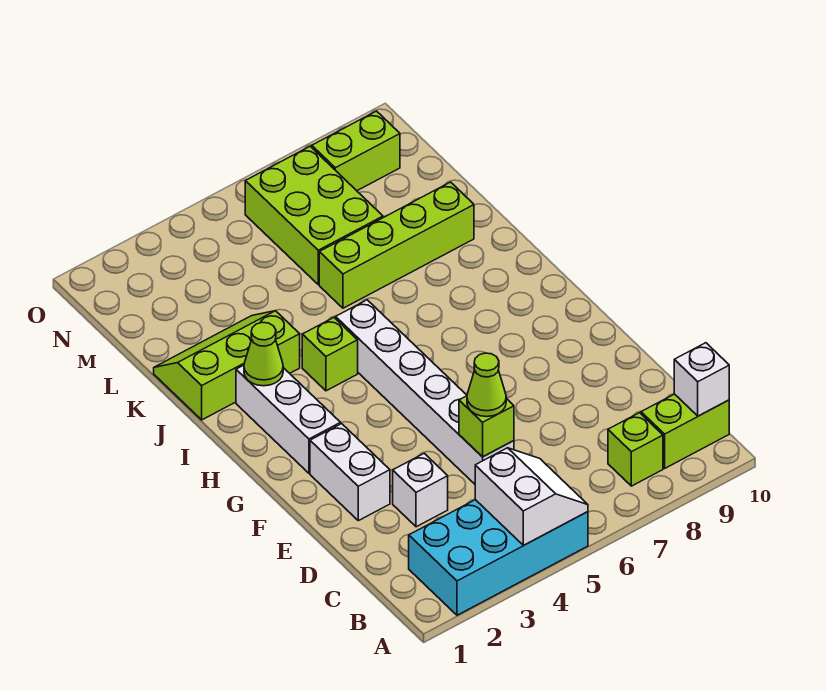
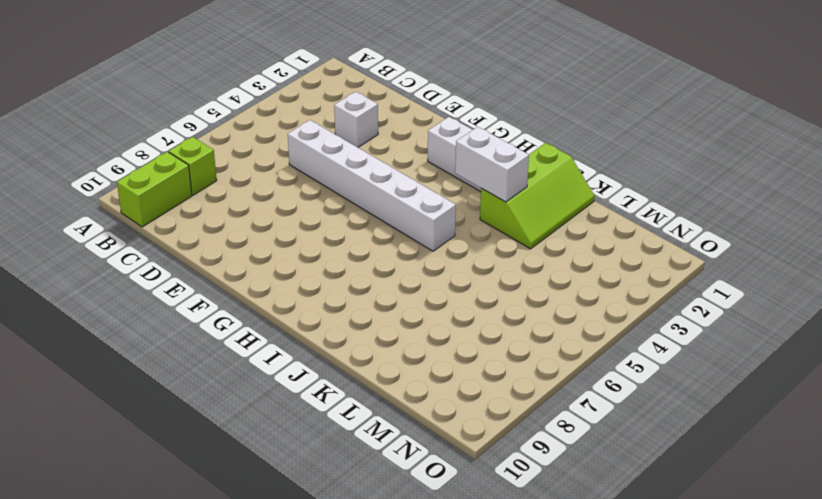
white 1x2 brick [455,127,529,202] -> white 1x2 brick moved to [310,424,390,521]
none -> cyan 2x4 brick [409,500,588,615]
none -> lime 1x1 brick [302,318,358,391]
none -> lime 1x4 brick [319,182,474,308]

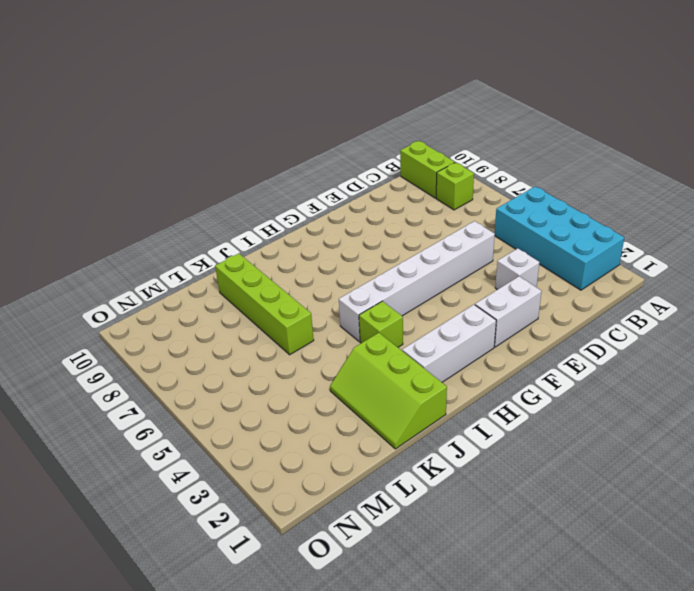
none -> lime 2x3 brick [245,146,383,285]
none -> lime 1x2 brick [312,111,400,191]
none -> white 2x2 slope [475,448,588,545]

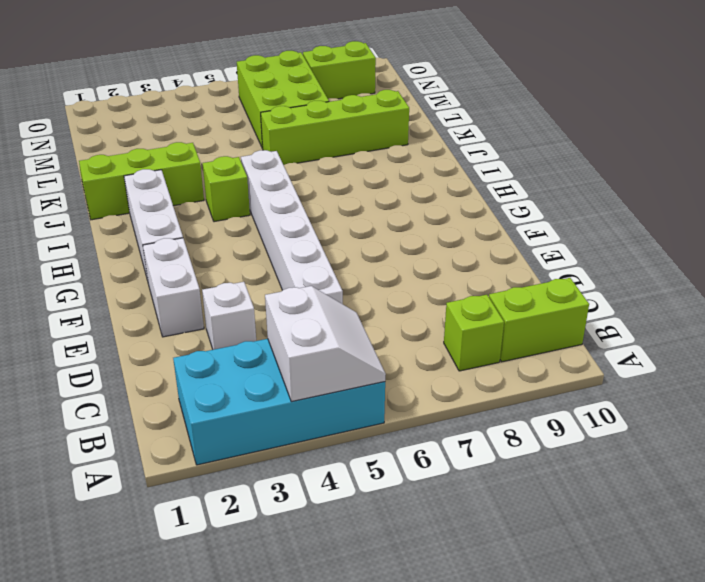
none -> white 1x1 brick [674,343,729,416]
none -> lime 1x1 brick [459,396,514,457]
none -> lime 1x1 cone [244,322,283,386]

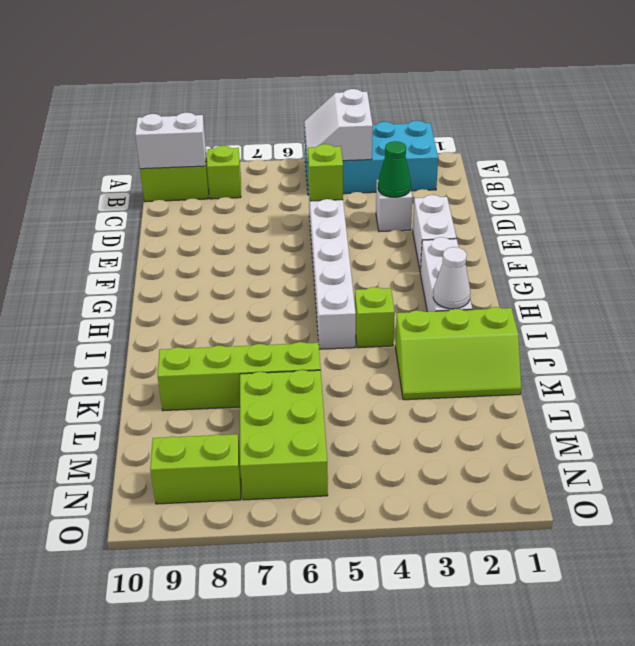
white 1x2 brick [135,113,206,169] -> white 1x1 brick [674,343,729,416]
green 1x1 cone [378,141,411,197] -> none
white 1x1 cone [433,247,470,309] -> lime 1x1 cone [244,322,283,386]
none -> lime 1x1 cone [467,353,506,417]

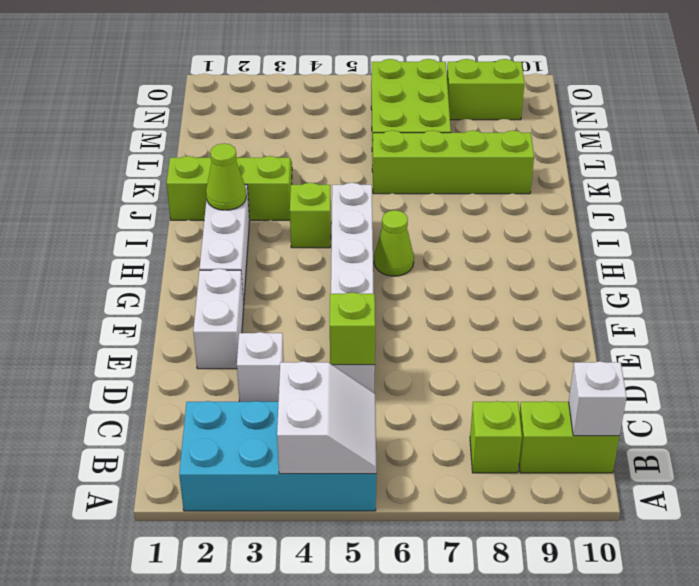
lime 1x1 cone [374,210,414,276] -> lime 1x1 cone moved to [467,353,506,417]

